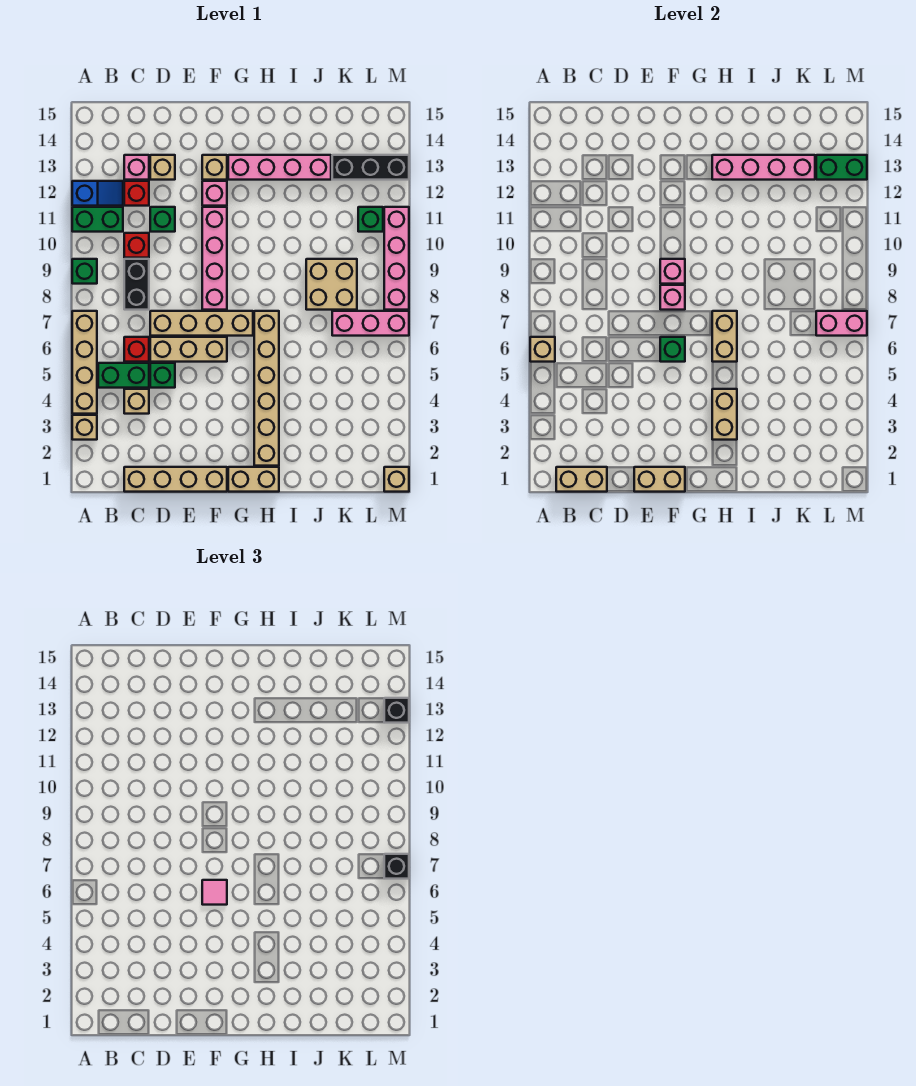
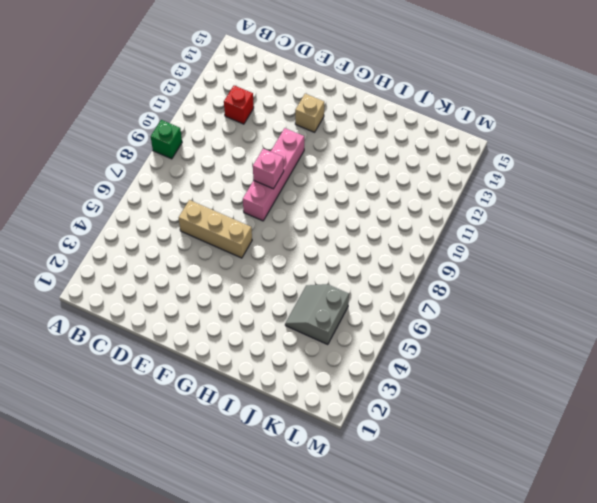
grey 2x2 slope [285,284,349,345] -> none
none -> tan 1x1 brick [72,415,97,440]
none -> tan 1x4 brick [72,311,97,414]
none -> green 1x2 brick [72,207,123,232]
none -> blue 1x2 slope [72,181,123,206]

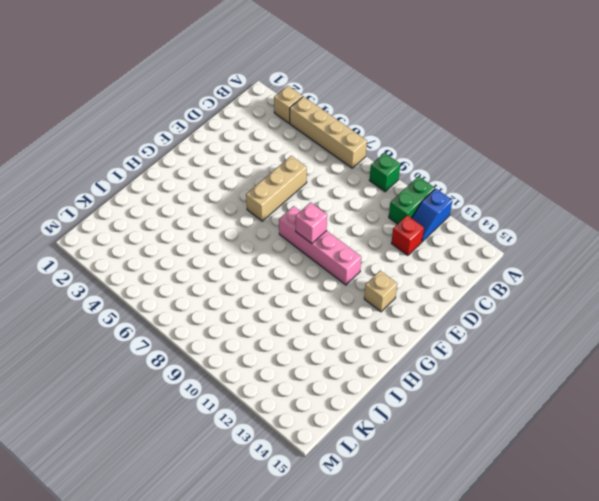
none -> green 1x2 brick [98,363,149,388]
none -> tan 1x4 brick [124,467,227,492]
none -> tan 1x1 brick [124,389,149,414]
none -> red 1x1 brick [124,337,149,362]

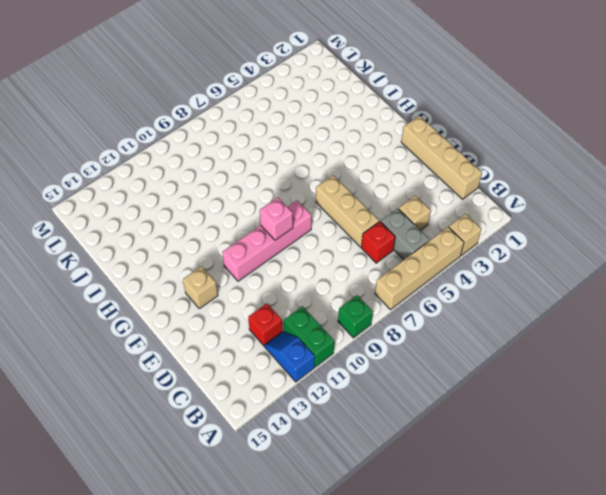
grey 1x2 brick [381,209,430,260] -> green 1x2 brick [98,363,149,388]
none -> black 1x2 brick [124,259,149,310]
none -> red 1x1 brick [124,233,149,258]
none -> pink 1x1 brick [124,155,149,180]
none -> green 1x1 brick [150,363,175,388]

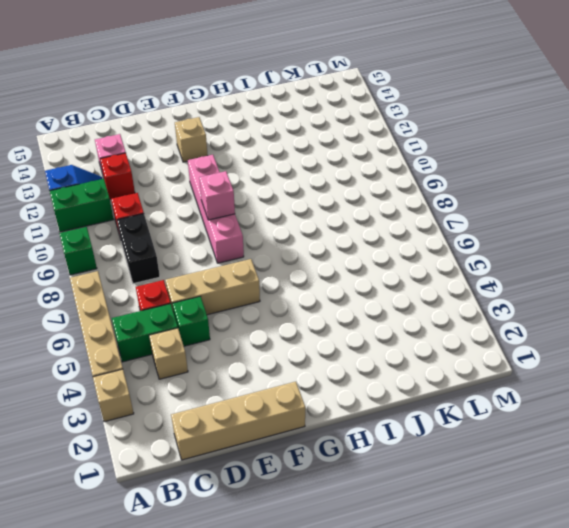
none -> tan 1x4 brick [150,311,253,336]
none -> green 1x1 brick [150,207,175,232]
none -> tan 1x1 brick [150,155,175,180]
none -> pink 1x1 brick [202,181,227,206]

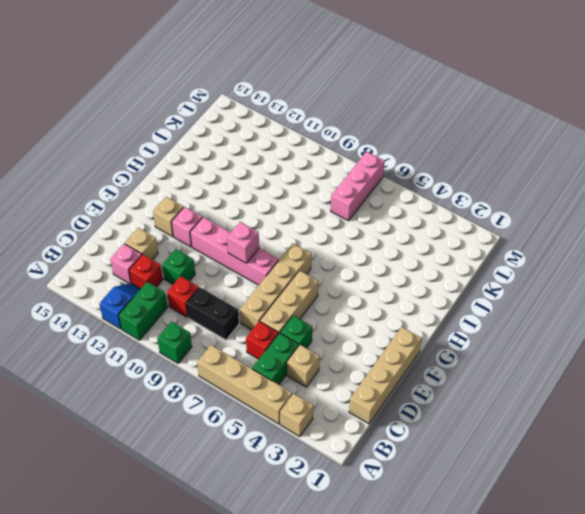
none -> tan 1x2 brick [228,467,279,492]
none -> pink 1x4 brick [228,155,331,180]
none -> tan 1x6 brick [254,311,279,466]
none -> tan 2x2 brick [306,259,357,310]

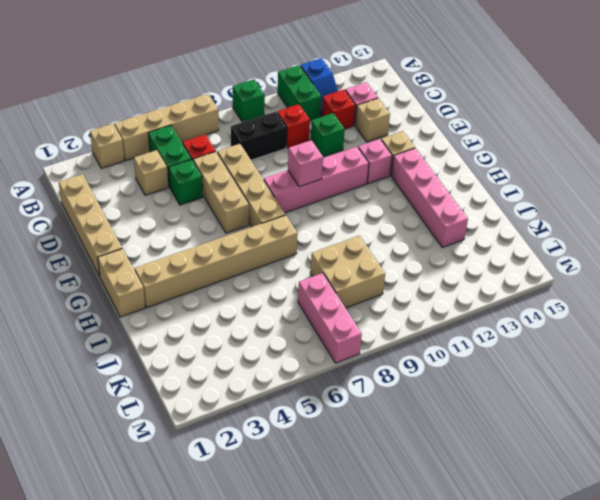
none -> black 1x3 brick [332,155,409,180]
none -> green 1x1 brick [358,207,383,232]
none -> tan 1x1 brick [384,467,409,492]
none -> pink 1x4 brick [384,207,409,310]

